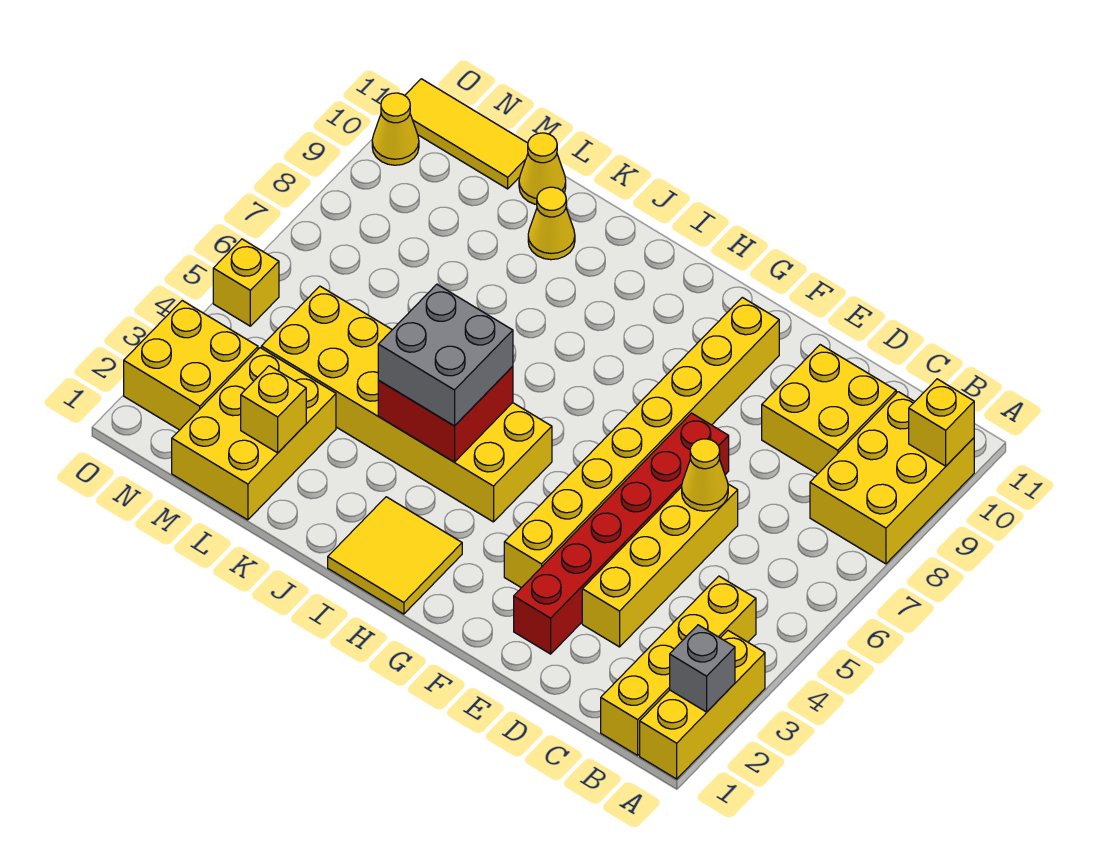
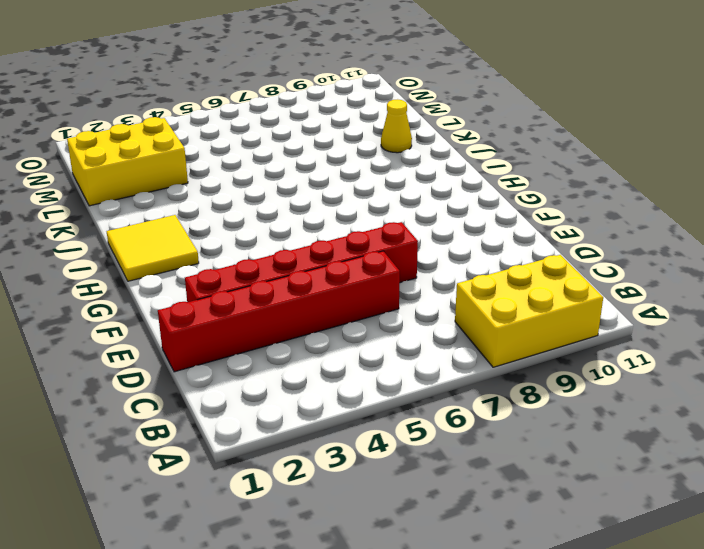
red 1x6 brick [158,251,400,372] -> yellow 1x4 brick [582,484,738,647]
none -> yellow 1x3 brick [640,631,765,779]
none -> yellow 1x4 brick [601,576,756,755]
none -> yellow 2x2 brick [762,345,896,474]

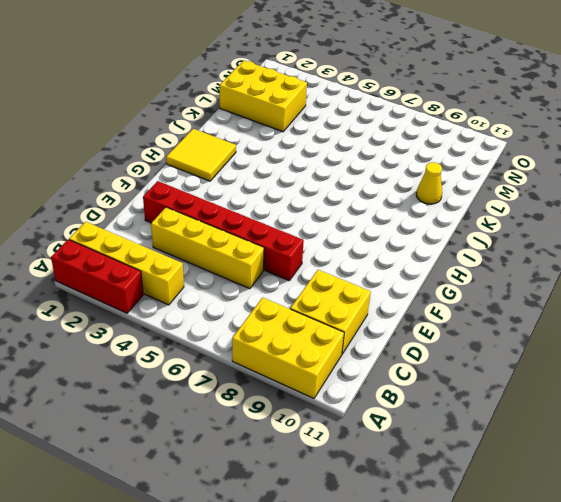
red 1x3 brick [51,239,143,313] -> yellow 1x3 brick [640,631,765,779]
none -> yellow 1x8 brick [504,297,779,588]
none -> yellow 2x6 brick [261,286,552,522]
none -> yellow 1x1 cone [519,133,566,205]

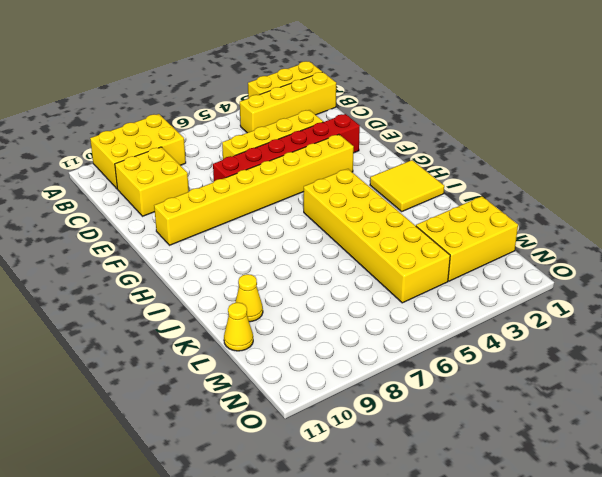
none -> yellow 1x3 tile [405,79,528,189]
none -> yellow 2x2 brick [124,301,258,430]
none -> yellow 1x1 brick [213,239,279,326]

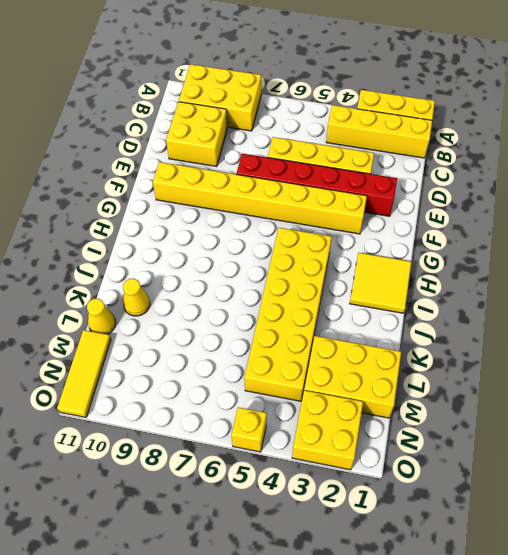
none -> yellow 1x1 cone [372,93,419,165]
none -> grey 1x1 brick [670,625,735,712]
none -> yellow 1x1 brick [909,379,974,466]

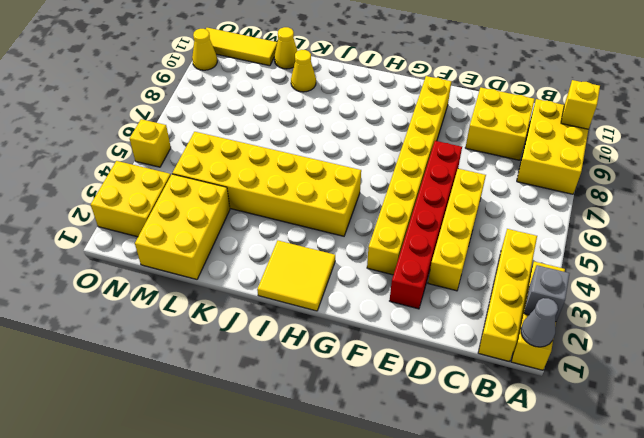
grey 1x1 cone [521,298,558,347] -> none
none -> yellow 1x1 cone [682,439,728,511]
none -> red 2x2 brick [378,366,513,462]
none -> yellow 1x1 brick [241,366,306,453]

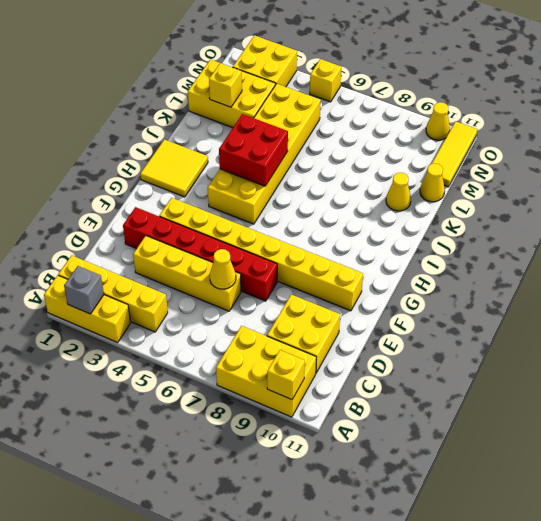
none -> grey 2x2 brick [378,284,513,426]

